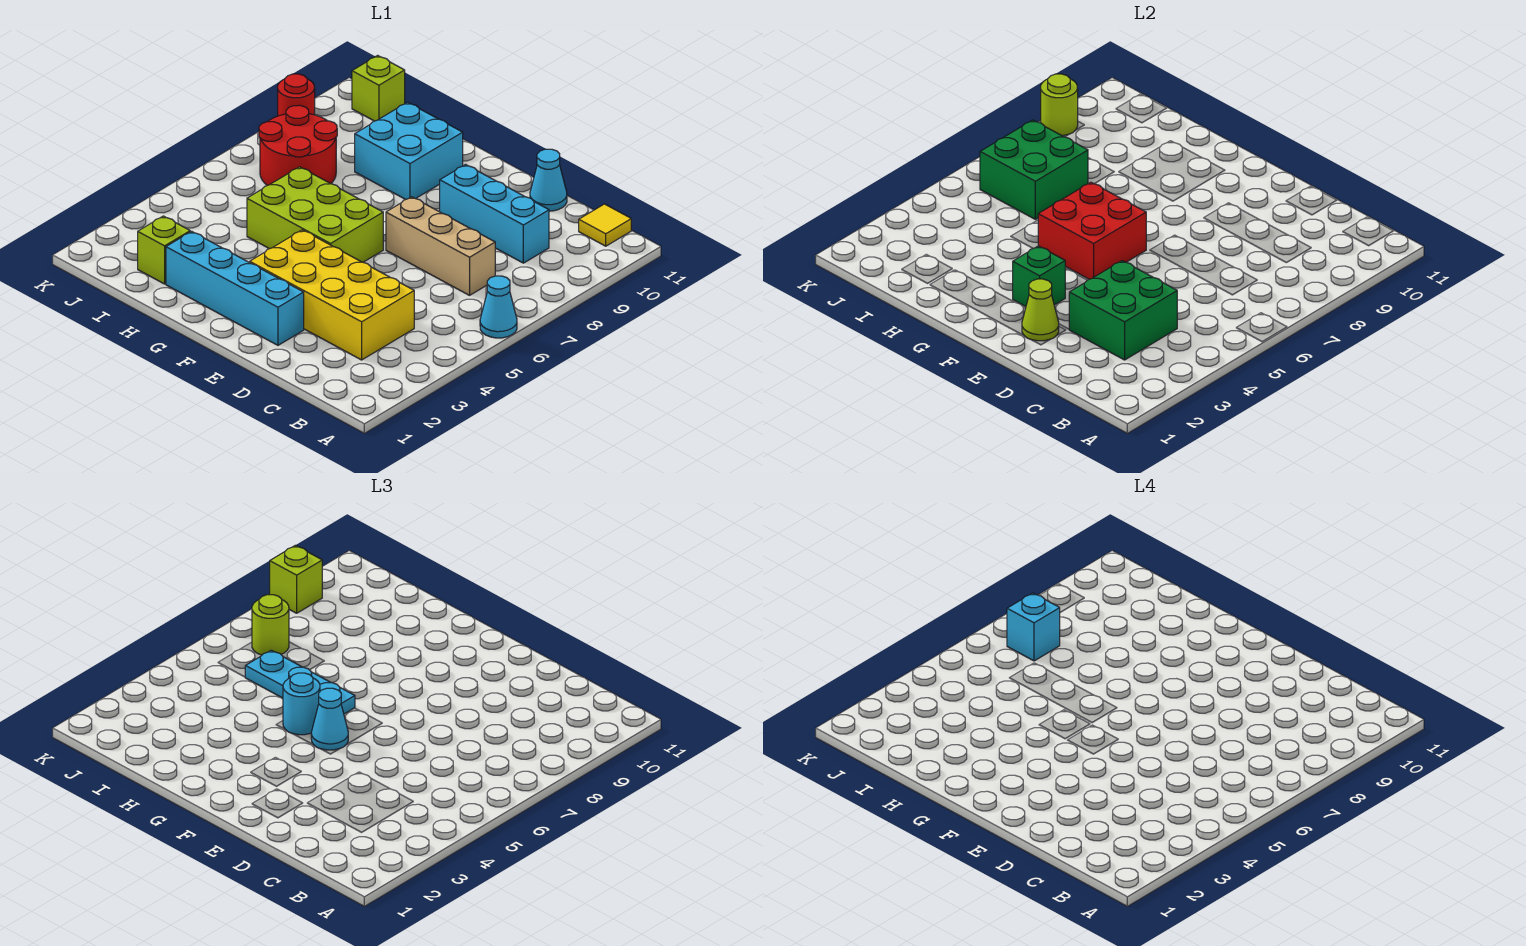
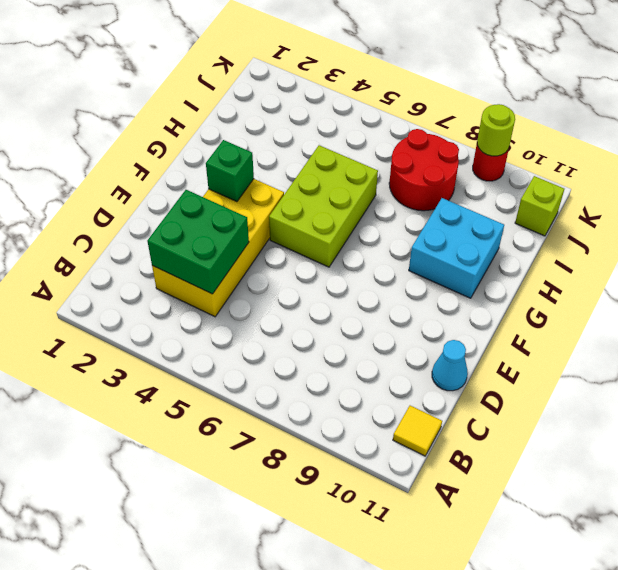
none -> cyan 1x1 cone [480,276,517,338]
none -> tan 1x3 brick [386,197,495,295]
none -> cyan 1x3 brick [440,165,549,263]

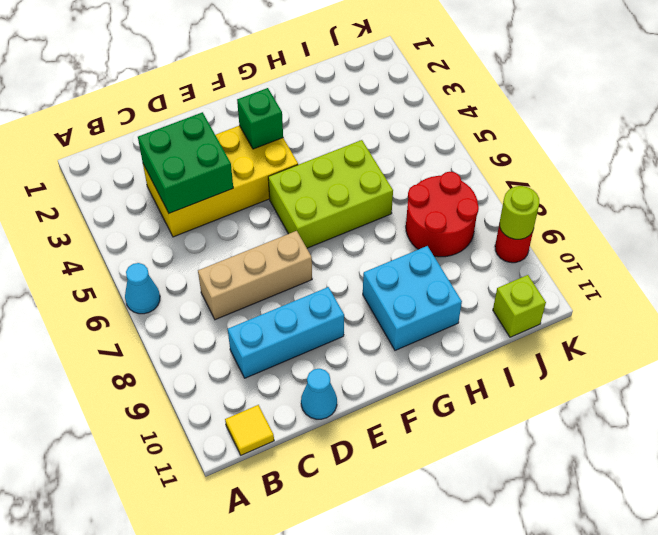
none -> cyan 1x4 brick [166,231,304,345]
none -> lime 1x1 brick [138,216,190,284]
none -> lime 1x1 cone [1022,279,1059,341]

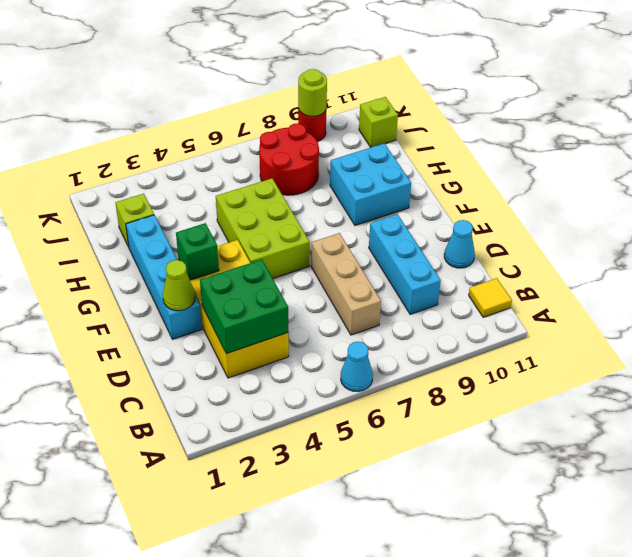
none -> red 2x2 brick [1038,182,1146,279]
none -> green 2x2 brick [980,120,1088,219]
none -> cyan 1x1 cone [311,688,348,750]

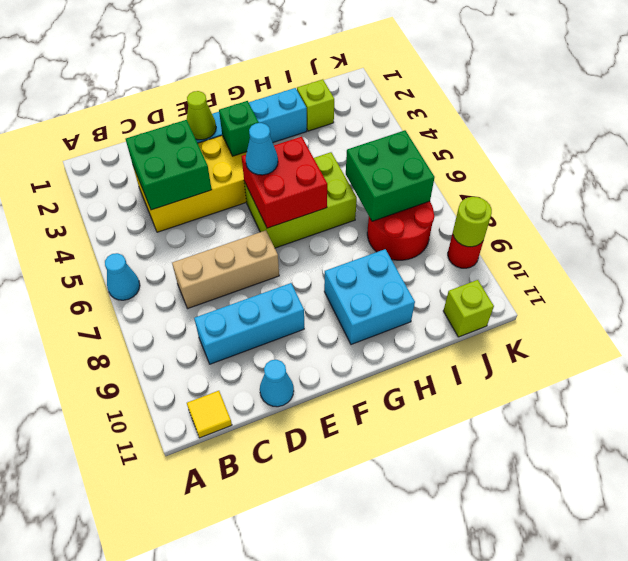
none -> cyan 1x1 round brick [283,673,320,735]
none -> cyan 1x3 plate [245,650,355,714]
none -> lime 1x1 round brick [252,595,289,655]

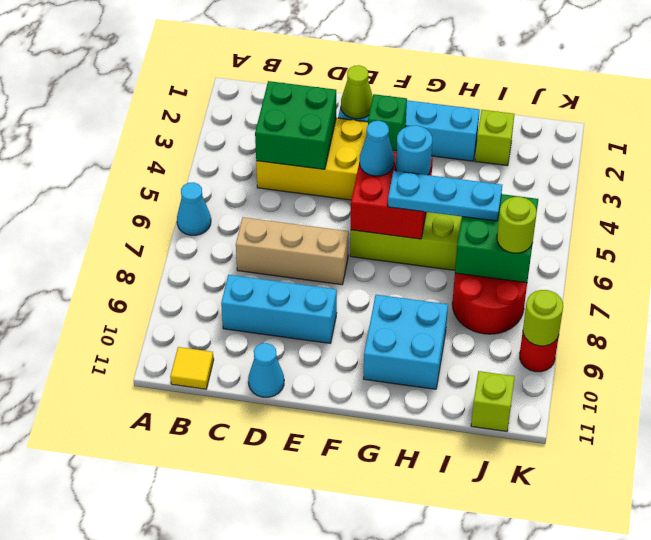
none -> lime 1x1 brick [270,545,322,613]
none -> cyan 1x1 brick [1007,593,1060,661]

